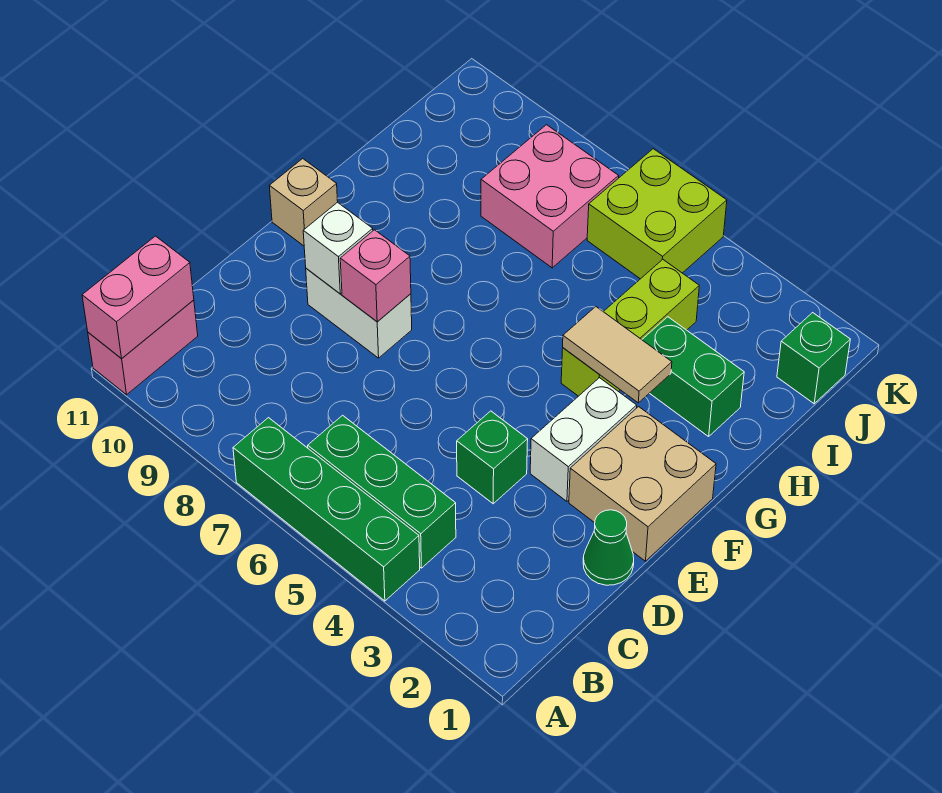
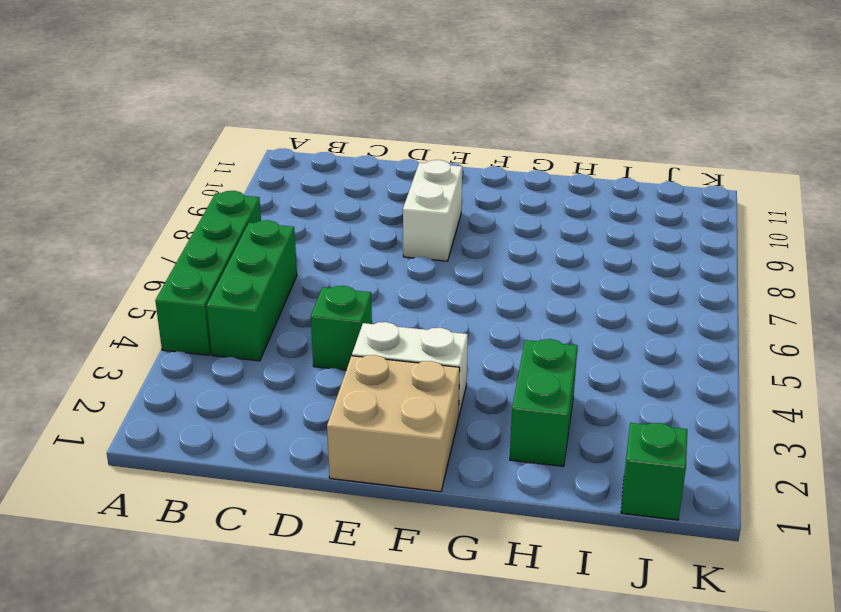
none -> pink 1x2 brick [88,300,198,395]
none -> green 1x1 cone [583,510,634,585]
none -> tan 1x1 brick [269,159,338,246]

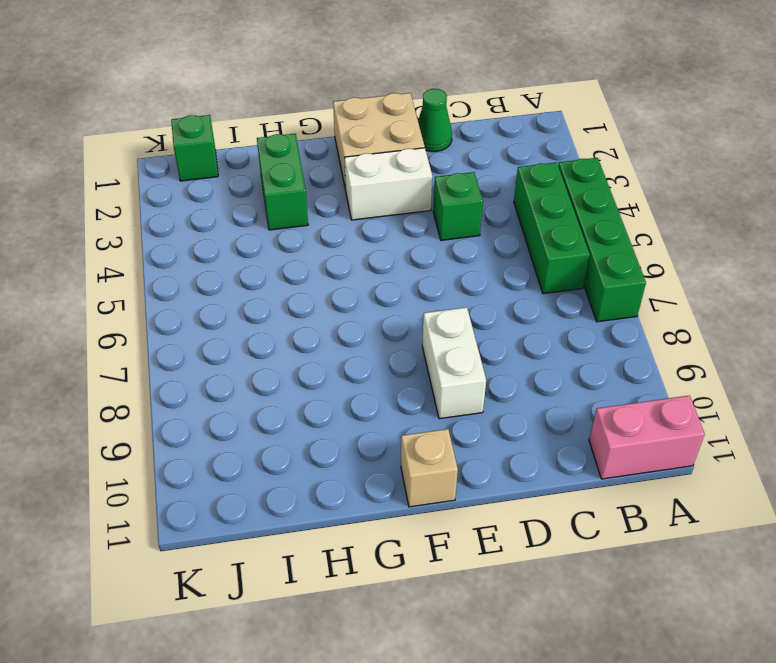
none -> lime 1x3 brick [561,259,699,396]
none -> pink 2x2 brick [481,125,619,268]
none -> lime 2x2 brick [587,149,727,279]

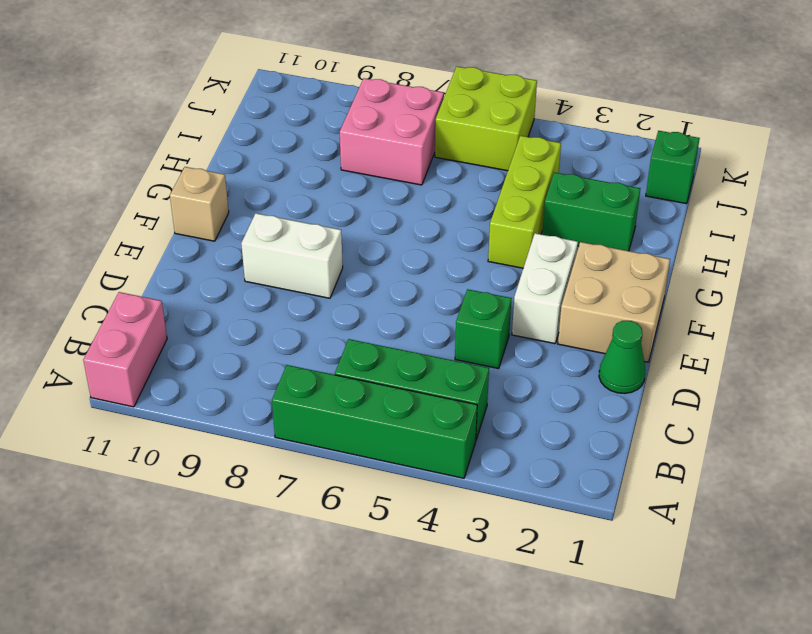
none -> pink 1x2 brick [82,236,194,359]
none -> pink 1x1 brick [340,230,411,322]
none -> white 1x1 brick [303,202,373,294]

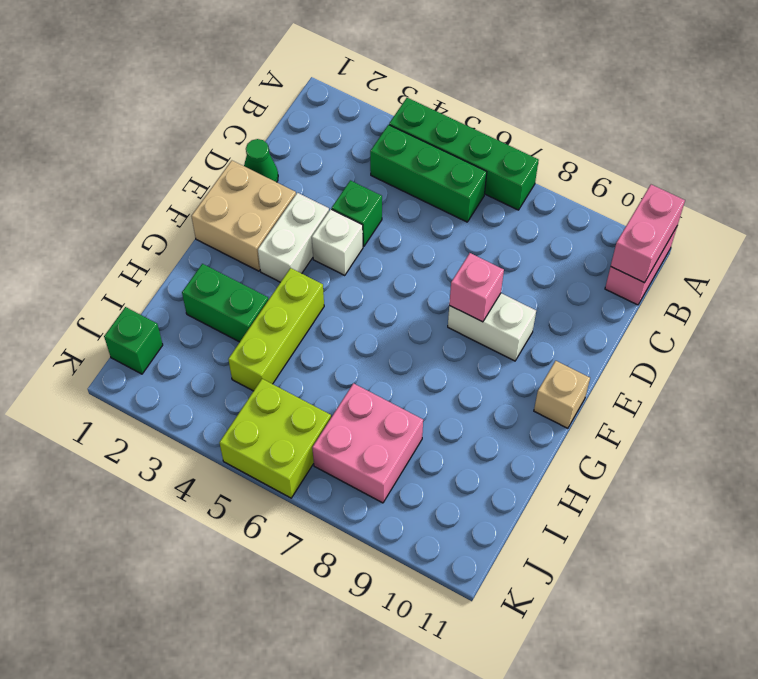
white 1x1 brick [312,209,363,275] -> white 1x1 brick moved to [303,202,373,294]
none -> tan 1x2 tile [563,307,672,403]

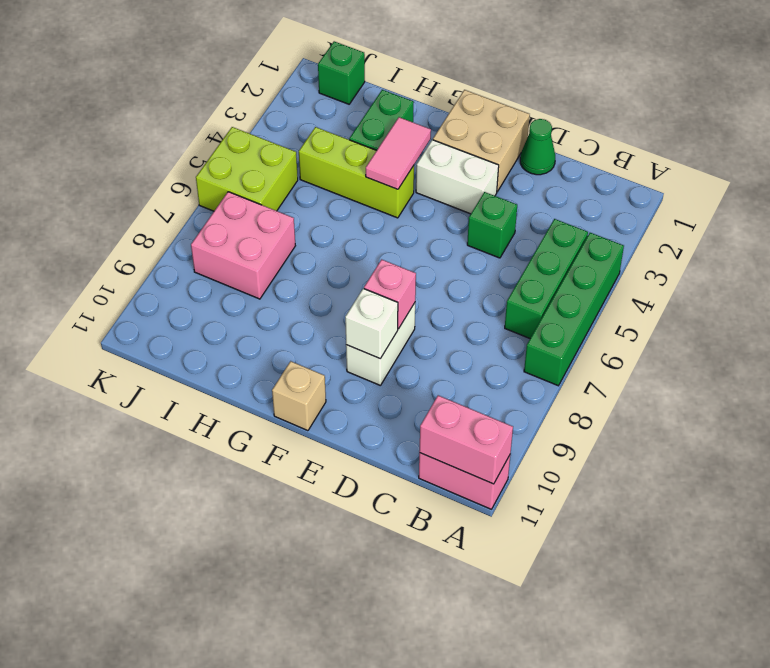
pink 1x2 tile [366,117,431,189] -> tan 1x2 tile [563,307,672,403]

